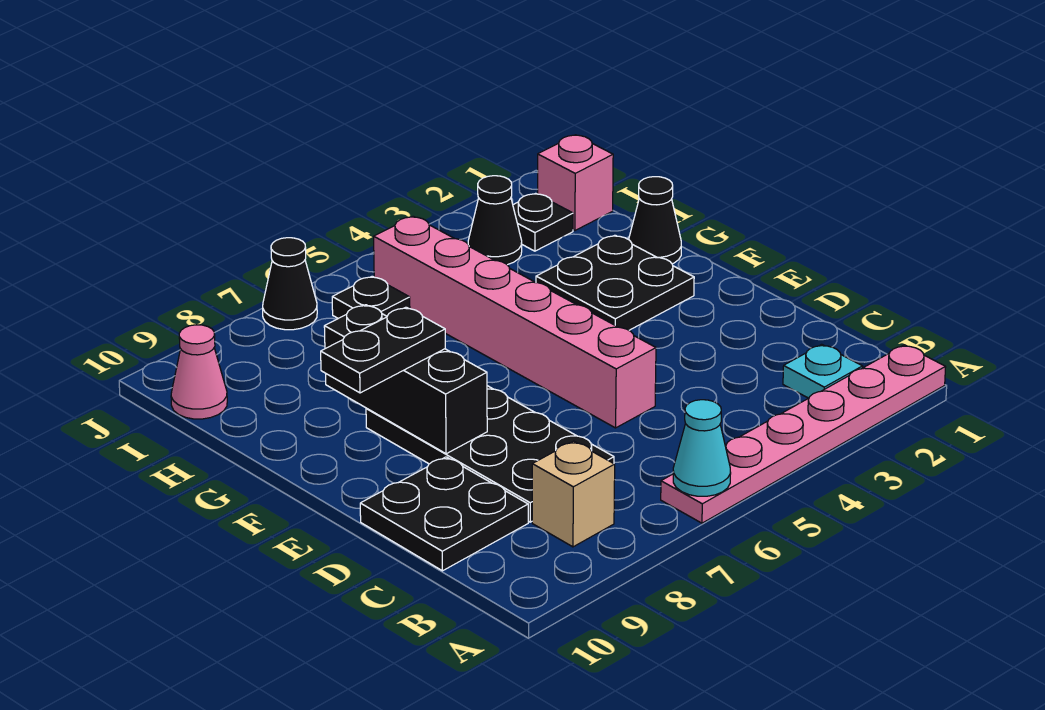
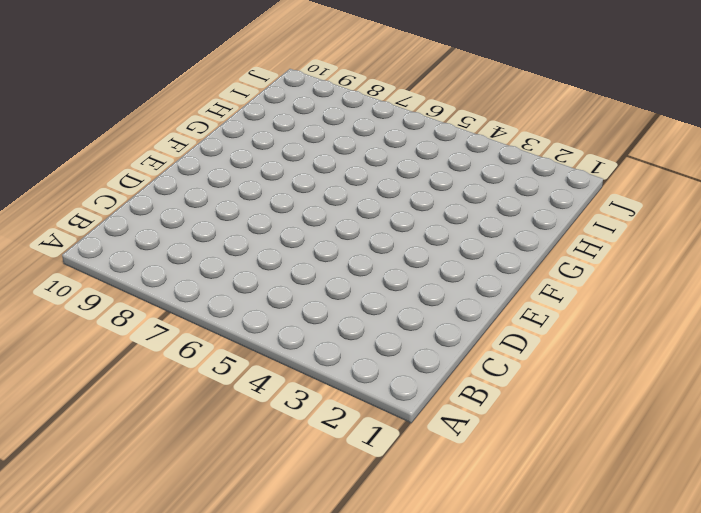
none -> pink 1x6 plate [661,345,946,523]
none -> cyan 1x1 plate [783,344,863,398]
none -> tan 1x1 brick [532,441,615,547]

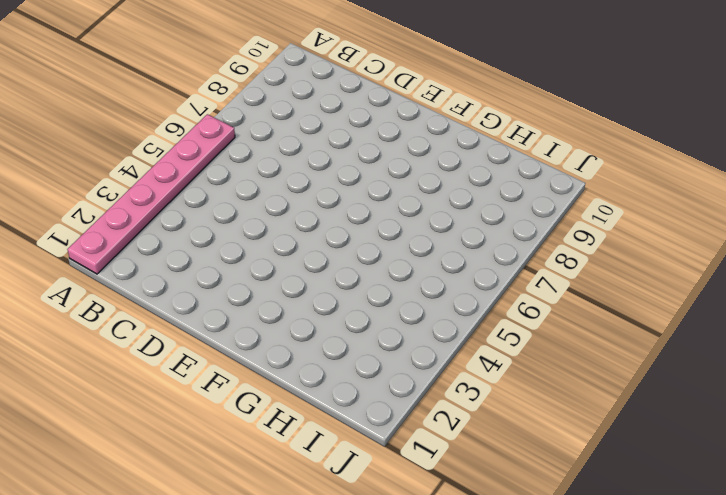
none -> cyan 1x1 plate [783,344,863,398]
none -> tan 1x1 brick [532,441,615,547]
none -> black 2x4 plate [366,386,614,522]

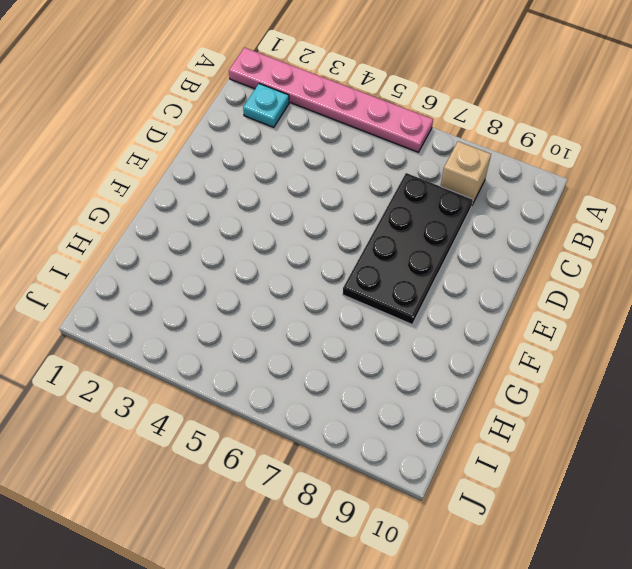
none -> black 2x2 plate [360,457,528,571]
none -> pink 1x6 brick [374,216,656,428]
none -> black 2x2 plate [536,235,694,330]

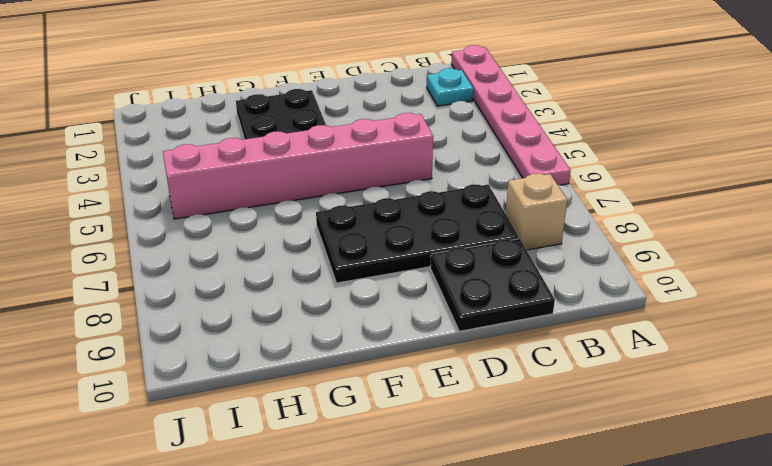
none -> black 1x1 cone [629,177,681,264]
none -> pink 1x1 brick [538,135,613,230]
none -> black 1x1 plate [513,193,573,251]

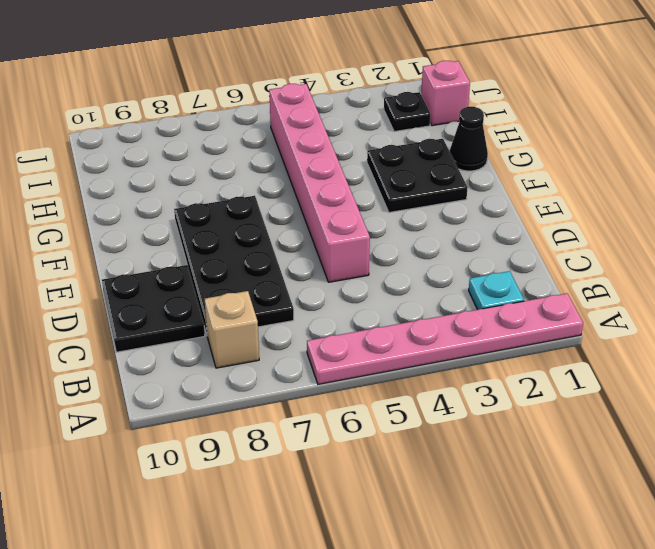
none -> black 1x1 cone [468,176,522,265]
none -> black 1x1 plate [332,276,410,318]
none -> pink 1x1 cone [171,325,227,419]

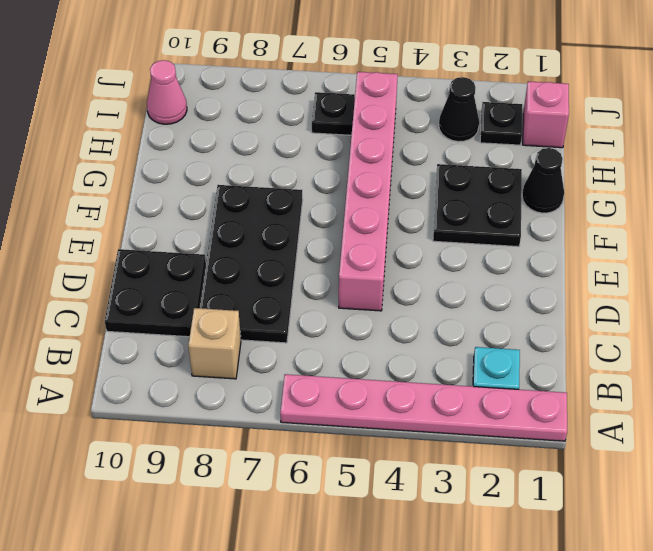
none -> black 1x1 cone [263,238,317,330]
none -> cyan 1x1 cone [673,400,731,496]
none -> black 1x3 brick [324,305,487,454]

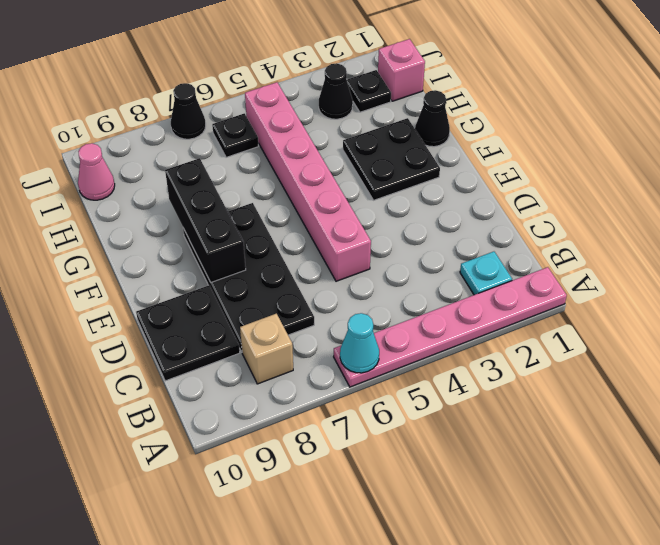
none -> black 1x2 plate [321,307,445,393]

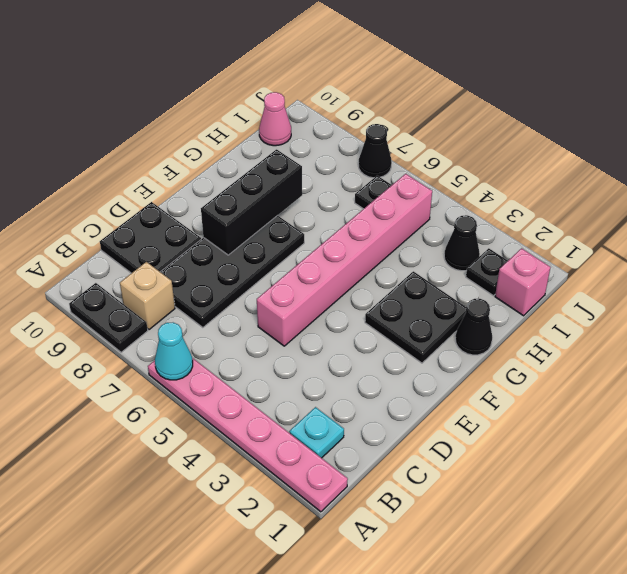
black 1x2 plate [69,283,148,352] -> black 1x2 plate moved to [321,307,445,393]

